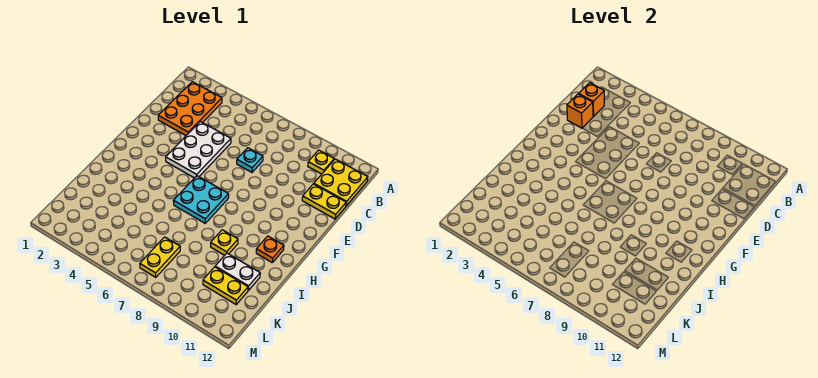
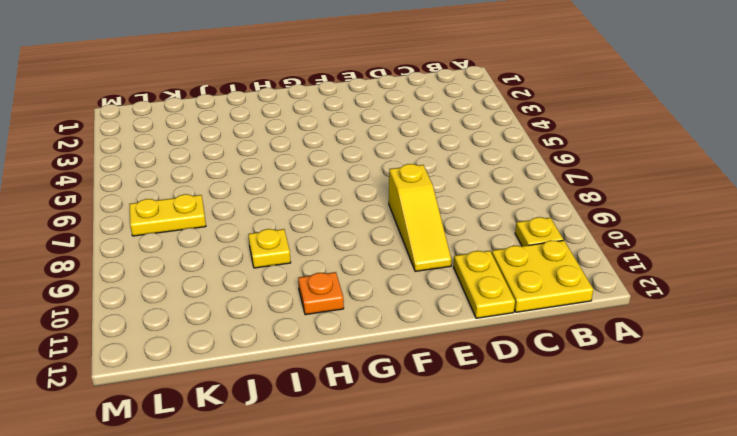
yellow 1x3 slope [389,164,452,271] -> none
none -> orange 2x3 plate [158,82,222,135]
none -> white 2x3 plate [166,122,231,178]
none -> cyan 1x1 plate [237,148,263,172]

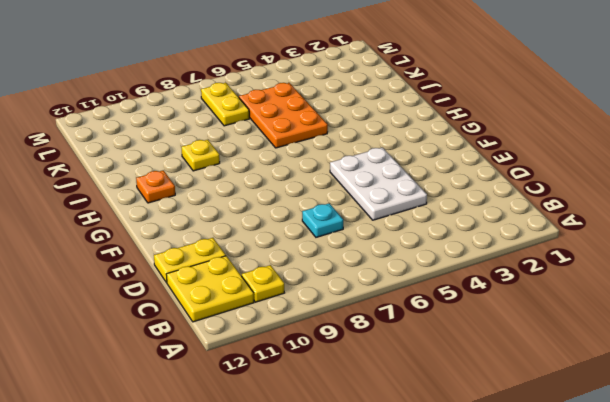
orange 2x3 plate [239,83,328,148] -> orange 2x3 plate moved to [158,82,222,135]
none -> cyan 2x2 plate [174,176,229,223]
none -> white 1x2 plate [215,253,260,290]
none -> yellow 1x2 plate [203,267,248,304]

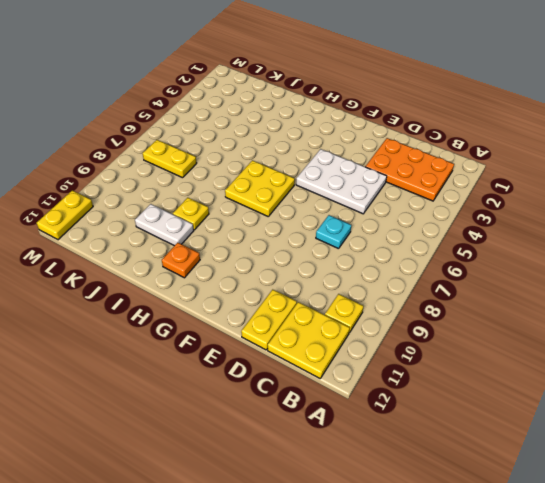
yellow 2x2 plate [225,160,295,216] -> cyan 2x2 plate [174,176,229,223]
white 1x2 plate [135,204,194,246] -> white 1x2 plate turned to [215,253,260,290]
yellow 1x2 plate [37,190,93,240] -> yellow 1x2 plate moved to [203,267,248,304]
none -> orange 1x1 brick [579,83,604,116]
none -> orange 1x1 brick [567,94,593,128]

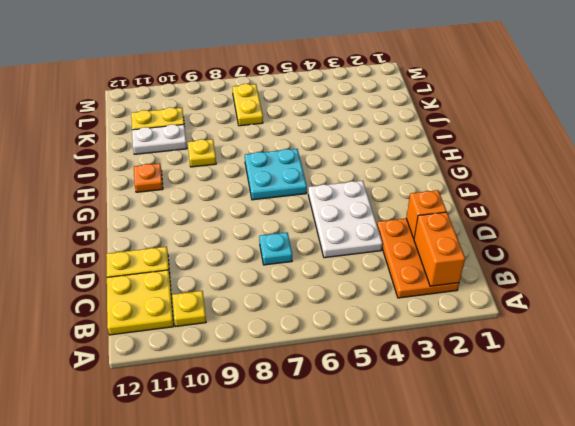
orange 1x2 brick [414,212,465,286] -> orange 1x1 brick [579,83,604,116]

